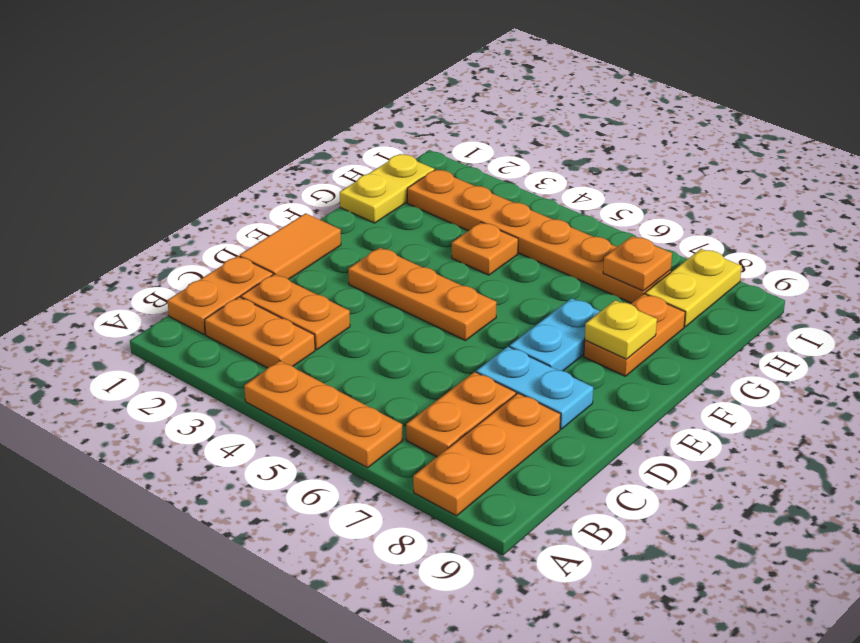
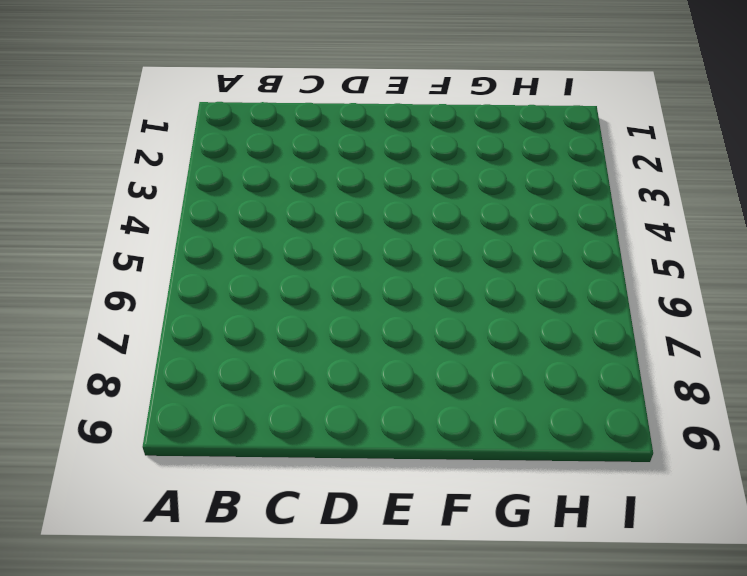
none -> orange 1x3 plate [244,361,403,468]
none -> orange 1x3 plate [413,393,561,516]
none -> orange 1x2 plate [167,256,273,334]

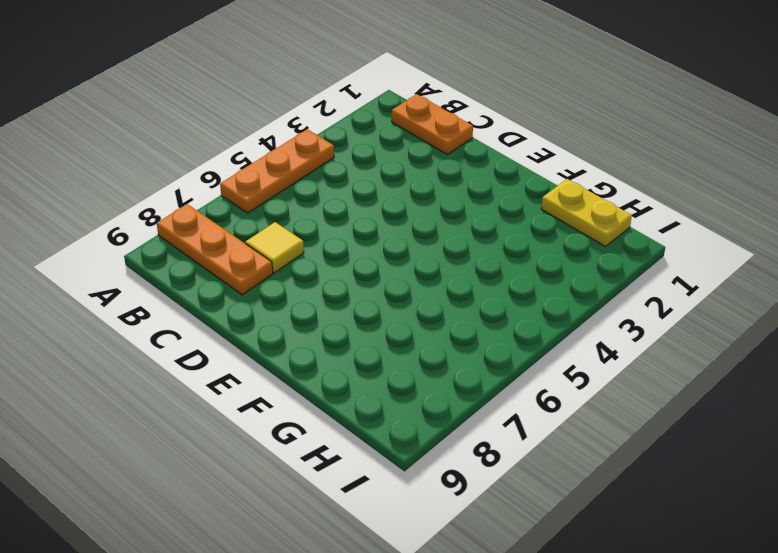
yellow 1x1 tile [245,222,304,273] -> orange 1x2 plate [406,372,516,457]
none -> orange 1x2 plate [204,297,315,368]
none -> orange 1x2 plate [241,274,350,350]
none -> orange 1x2 tile [240,213,341,279]

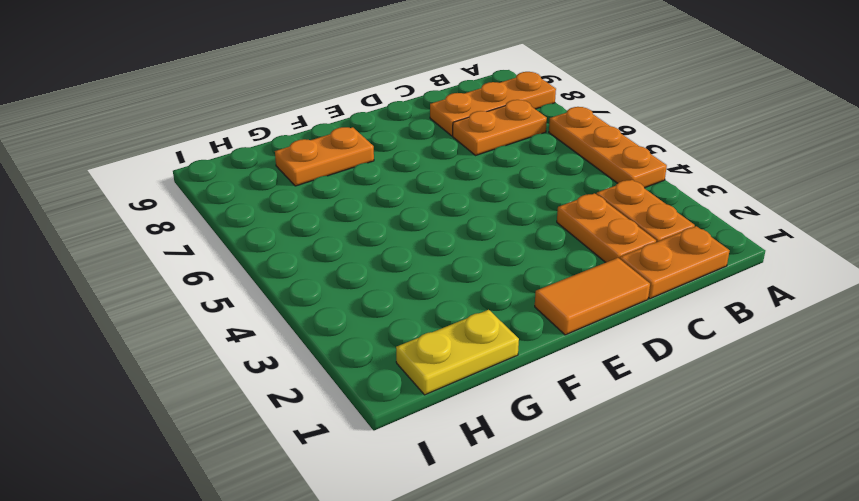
none -> cyan 1x2 plate [476,347,593,429]
none -> orange 1x3 plate [348,248,497,340]
none -> cyan 1x2 plate [510,298,600,371]

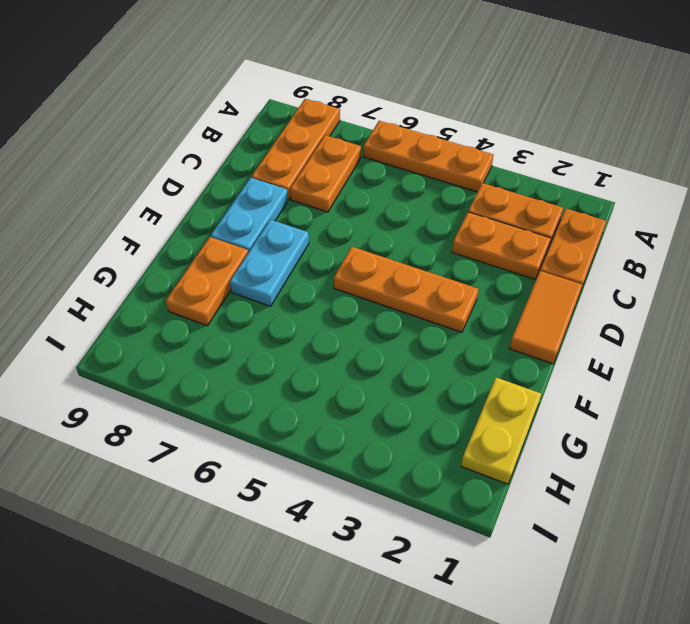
cyan 1x2 plate [211,178,288,252] -> cyan 1x2 plate turned to [476,347,593,429]
none -> orange 1x1 plate [452,222,518,275]
none -> orange 1x6 plate [407,170,671,303]
none -> yellow 1x2 plate [645,249,742,327]

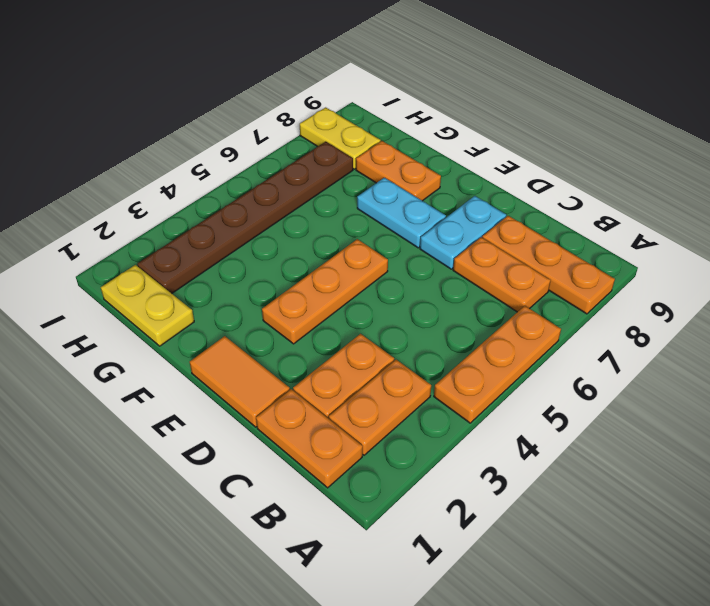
brown 1x6 plate [137,142,353,293] -> orange 1x6 plate [407,170,671,303]
none -> orange 1x1 plate [452,222,518,275]
none -> yellow 1x1 plate [585,300,657,359]
none -> orange 1x1 plate [603,236,672,291]

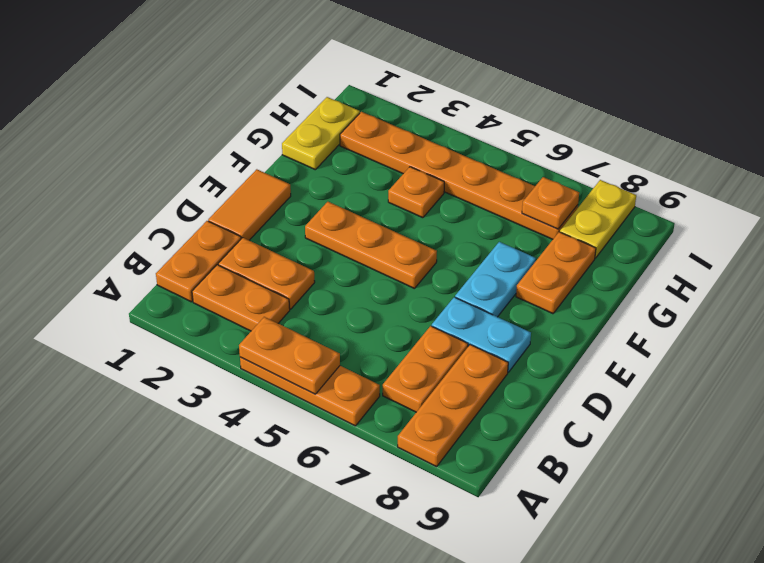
orange 1x2 plate [239,317,340,394] -> none
none -> yellow 1x1 plate [585,300,657,359]

